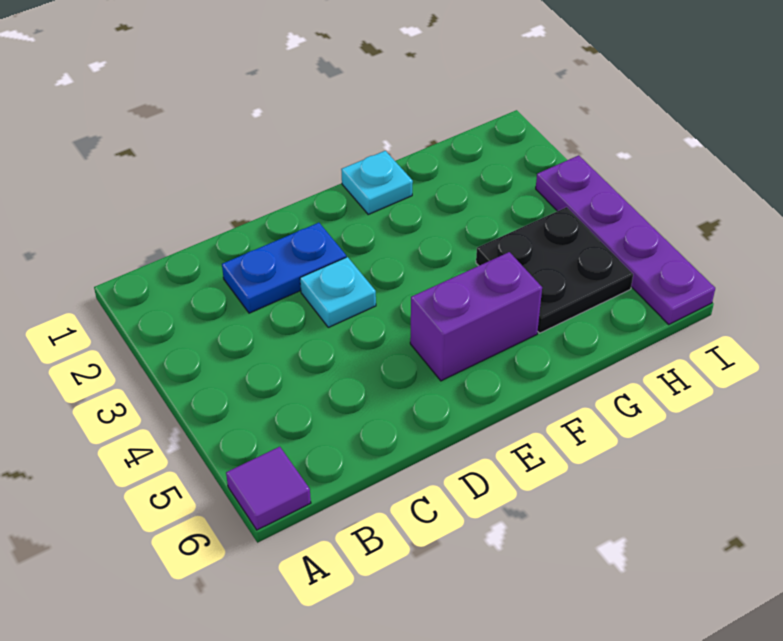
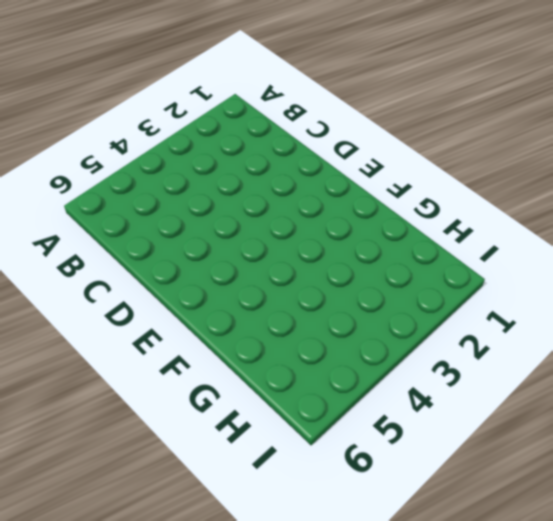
none -> purple 1x1 tile [226,447,311,530]
none -> blue 1x2 plate [222,223,346,313]

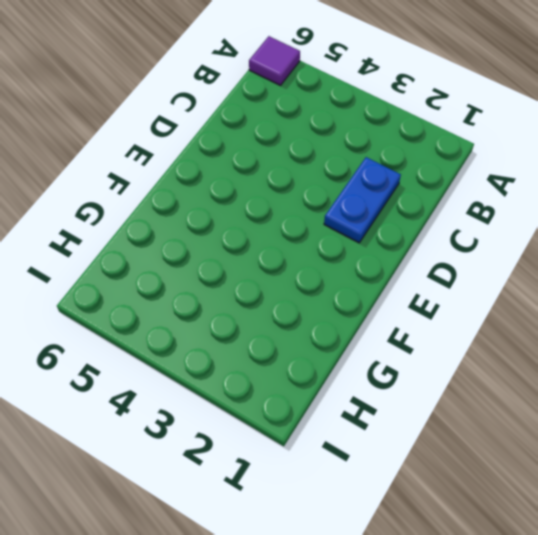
none -> cyan 1x1 plate [300,257,376,327]
none -> purple 1x2 brick [410,252,542,381]

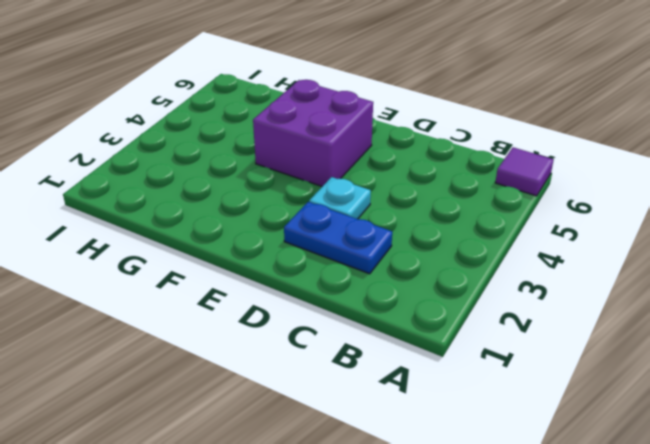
purple 2x2 brick [253,80,373,186] -> purple 1x2 brick [410,252,542,381]
none -> cyan 1x1 plate [341,151,413,214]
none -> black 2x2 plate [476,207,633,333]

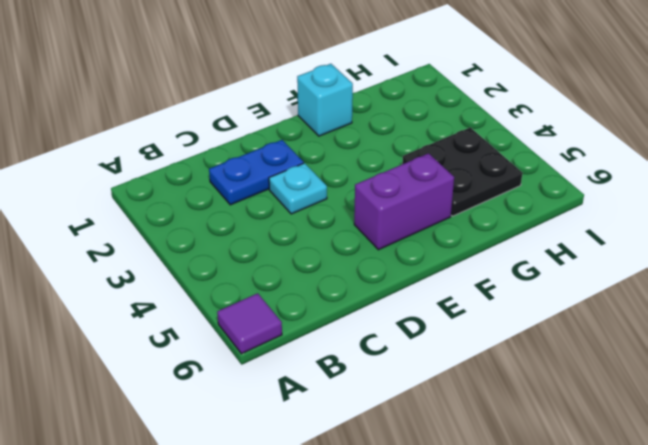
cyan 1x1 brick [297,64,353,136] -> cyan 1x1 plate [341,151,413,214]
none -> purple 1x4 plate [536,155,715,324]

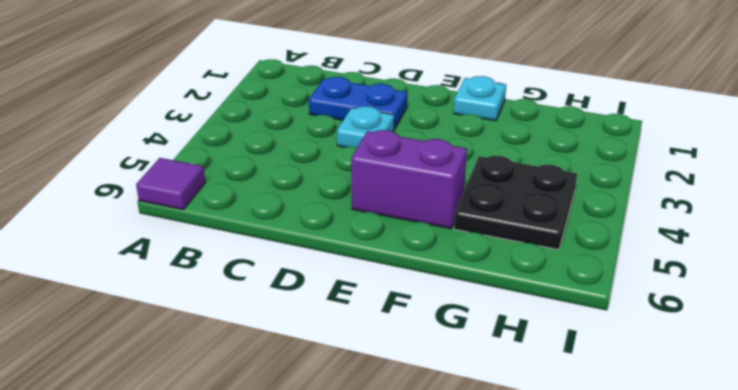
none -> purple 1x4 plate [536,155,715,324]

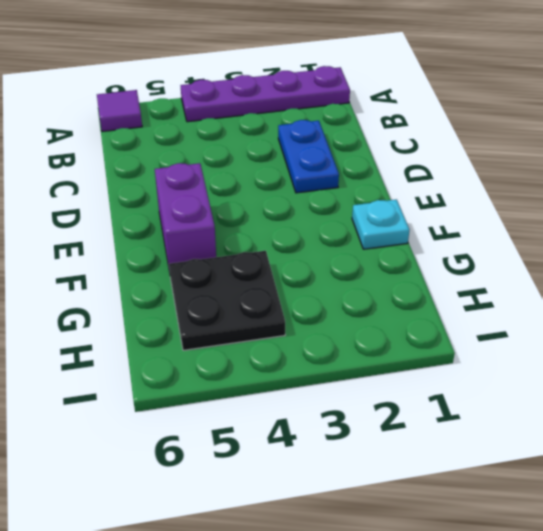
purple 1x4 plate [181,66,350,122] -> purple 1x4 plate moved to [536,155,715,324]
none -> cyan 1x1 plate [300,257,376,327]

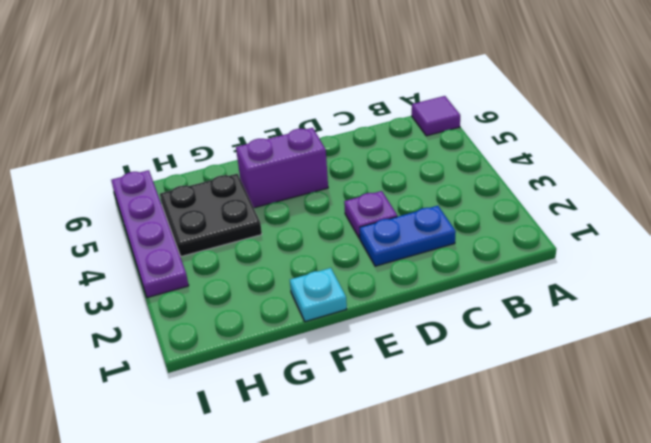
purple 1x1 plate [344,191,397,238] -> cyan 1x1 plate [300,257,376,327]

